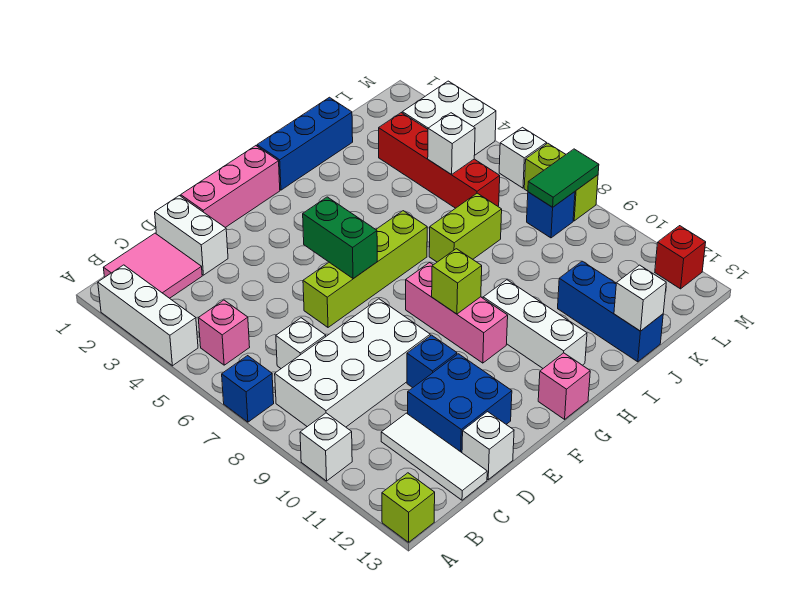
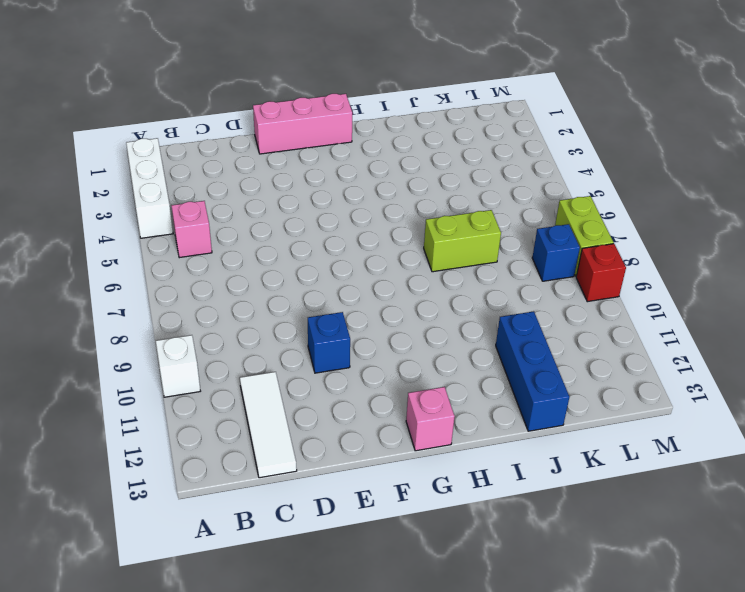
red 1x1 brick [576,244,626,302] -> red 1x1 brick moved to [655,226,706,289]
none -> blue 1x1 brick [222,356,274,422]
none -> lime 1x1 brick [382,473,435,542]
none -> pink 2x2 tile [104,233,202,298]
none -> white 2x4 brick [275,299,430,427]

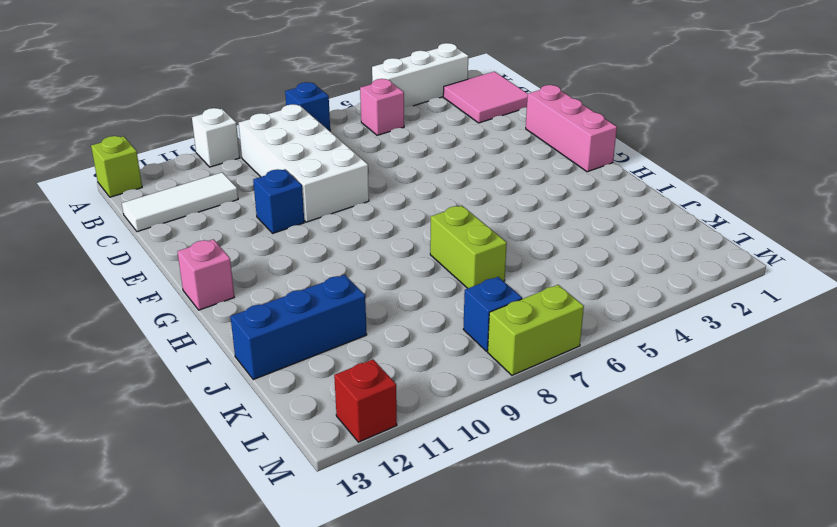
none -> white 1x1 brick [276,318,326,368]
none -> white 1x2 brick [155,196,228,275]
none -> blue 2x2 brick [408,354,512,453]
none -> white 1x1 brick [462,412,514,479]

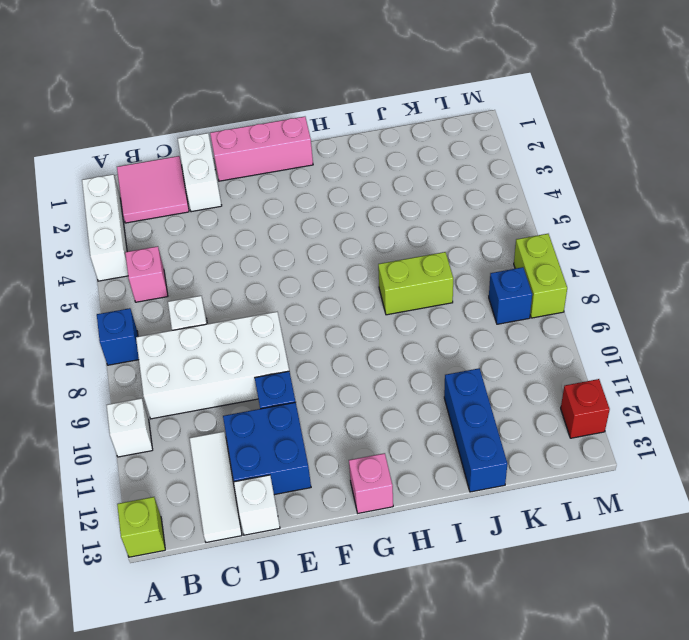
none -> lime 1x4 brick [303,211,427,327]
none -> pink 1x3 brick [406,262,508,363]
none -> blue 1x3 brick [257,97,353,190]
none -> white 1x3 brick [483,280,587,368]

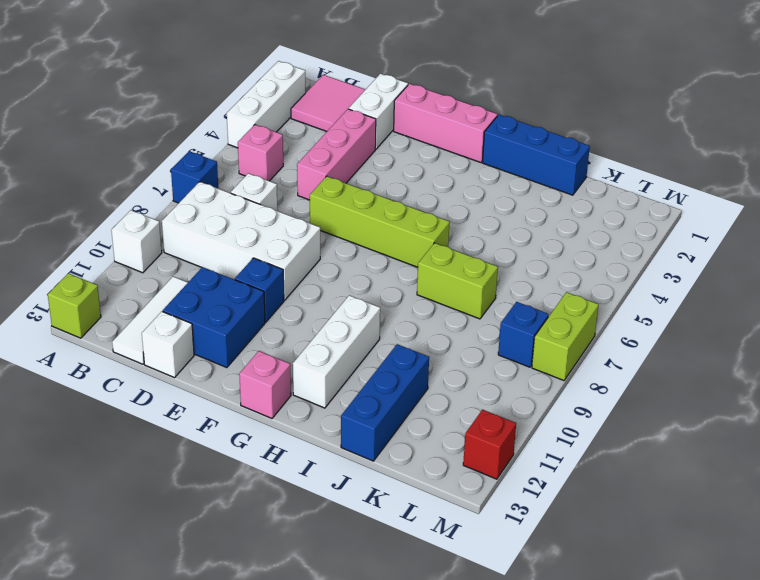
pink 1x3 brick [297,109,376,200] -> pink 1x3 brick moved to [406,262,508,363]
none -> red 1x4 brick [379,113,500,208]
none -> white 2x2 brick [402,81,496,156]
none -> white 1x1 brick [499,127,546,188]
none -> green 1x2 brick [303,197,377,279]

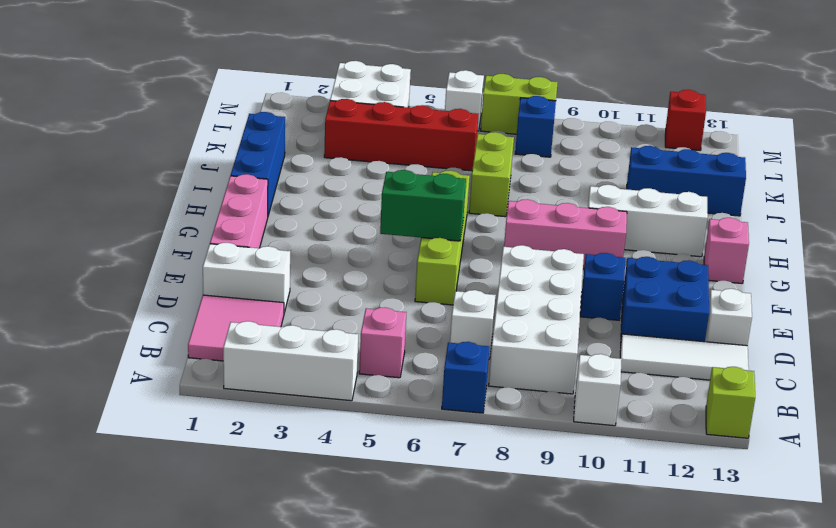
none -> lime 1x1 brick [432,249,482,314]
none -> white 1x1 brick [614,265,666,331]
none -> white 1x1 brick [428,113,475,175]
none -> green 1x2 tile [528,149,599,207]

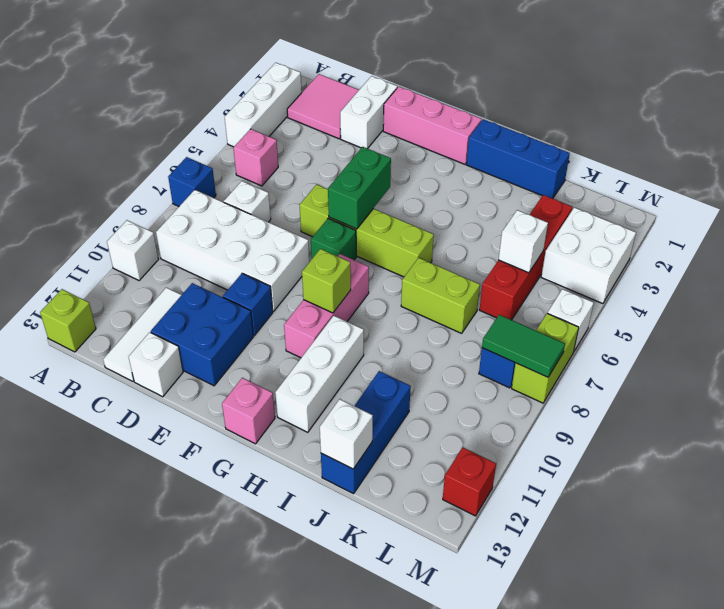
green 1x1 brick [311,218,356,260] -> none

